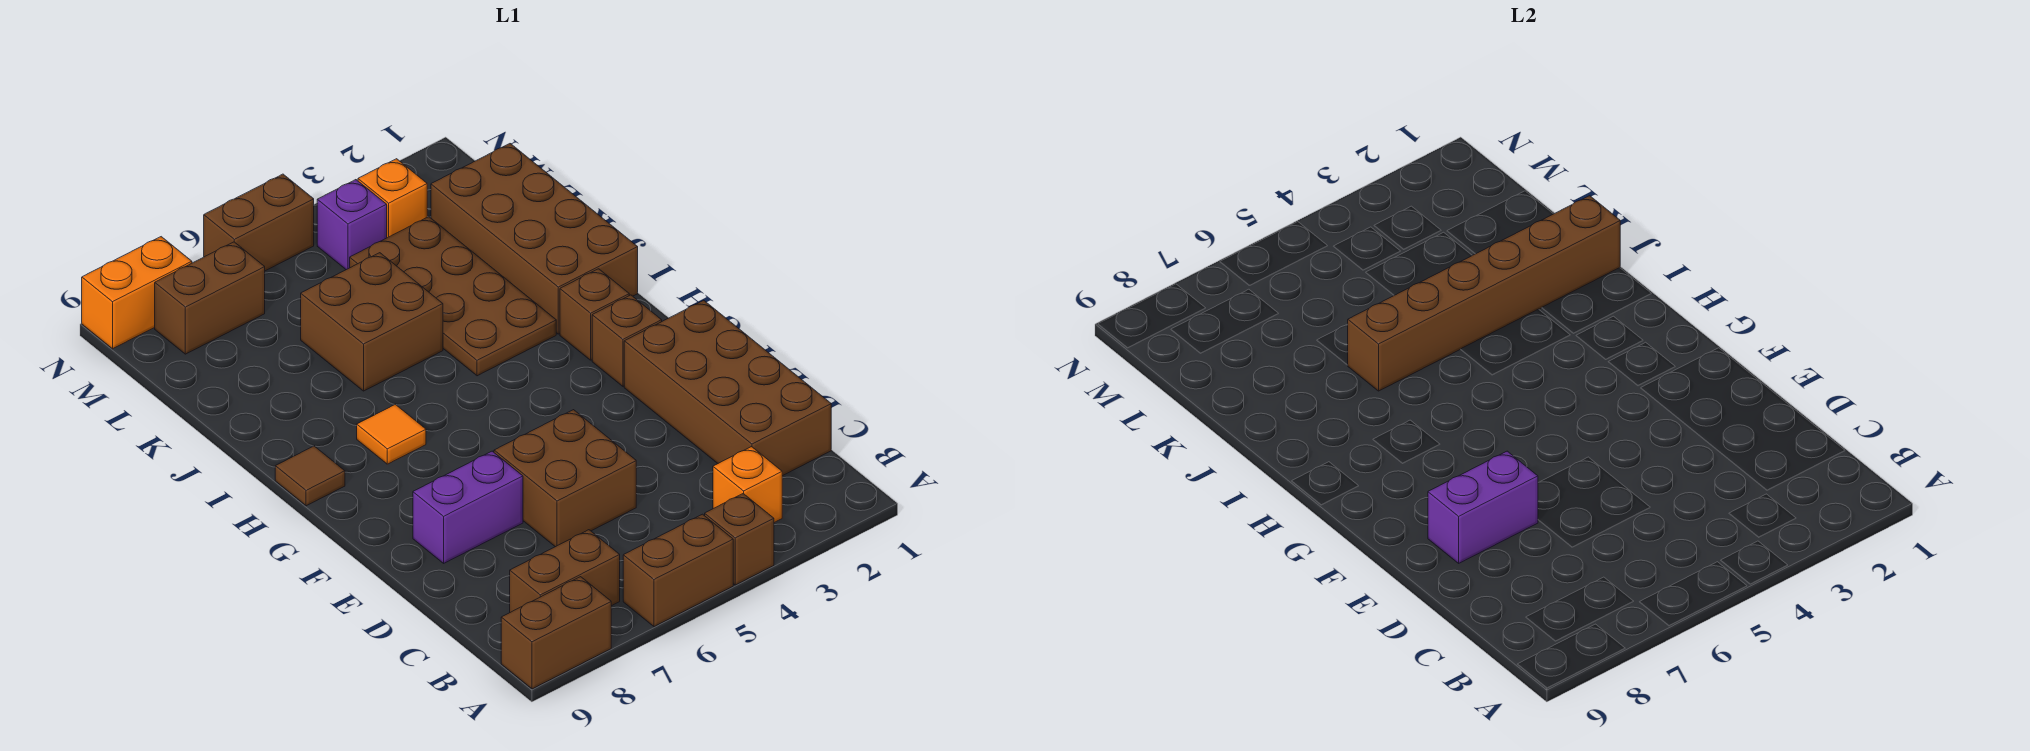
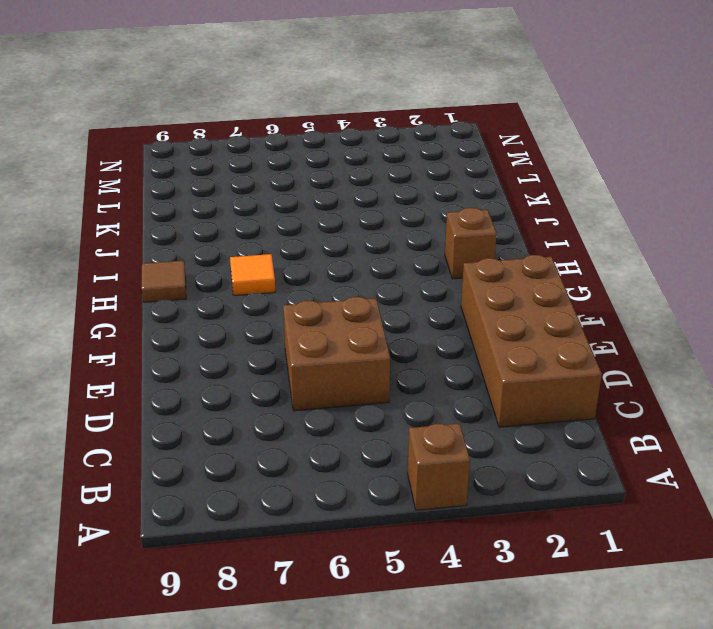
none -> brown 1x2 brick [623,514,733,627]
none -> brown 1x2 brick [501,577,611,689]
none -> orange 1x1 brick [713,447,782,523]

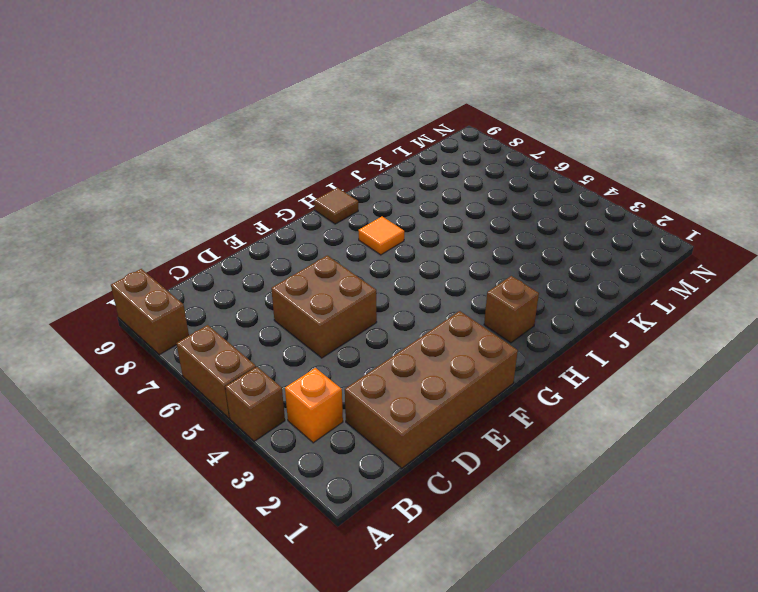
none -> brown 1x2 brick [510,530,620,612]
none -> purple 1x2 brick [413,451,523,563]
none -> brown 1x1 brick [592,295,662,386]

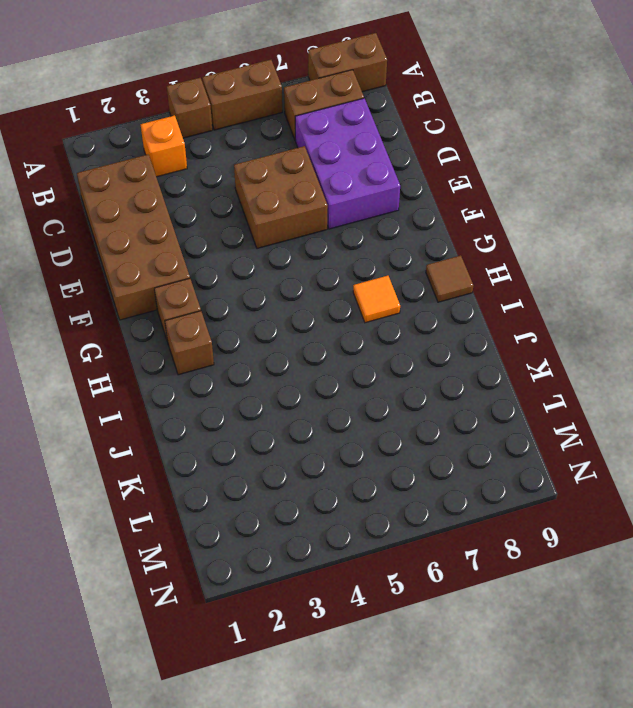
purple 2x3 brick [295,98,400,229] -> purple 1x2 brick [413,451,523,563]
none -> brown 2x4 brick [431,144,638,334]
none -> brown 2x4 plate [350,217,556,376]
none -> brown 2x2 brick [301,253,443,391]

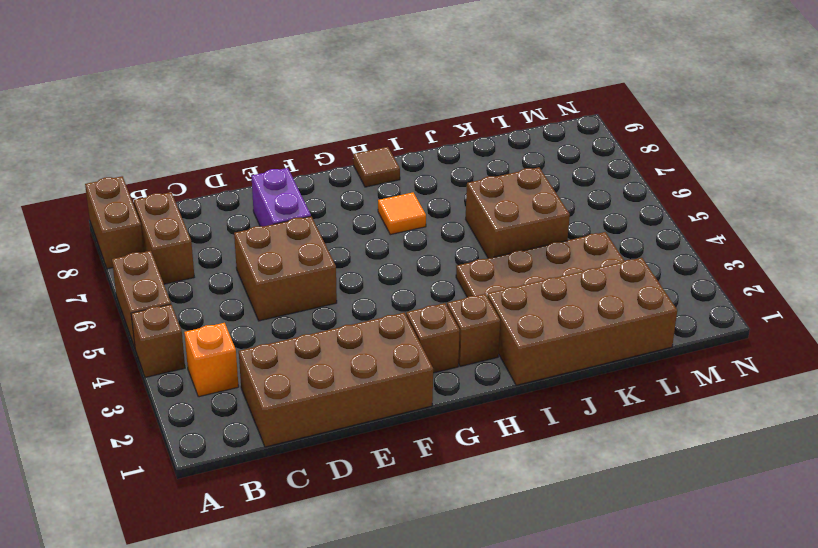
none -> orange 1x1 brick [358,159,427,238]
none -> purple 1x1 brick [317,180,387,270]
none -> brown 1x2 brick [155,242,265,354]

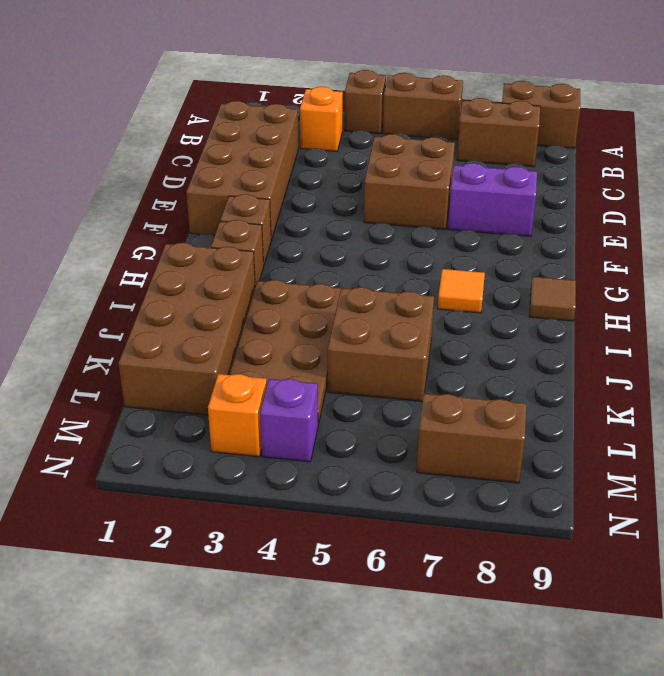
none -> brown 1x2 brick [204,174,314,271]
none -> orange 1x2 brick [82,237,192,349]
none -> purple 1x2 brick [1428,451,1538,563]

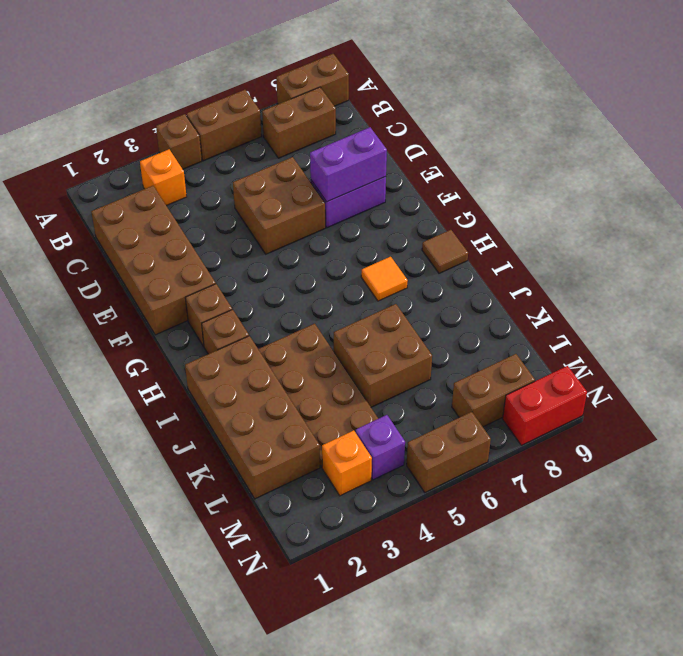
red 1x2 brick [503,366,587,445] -> orange 1x2 brick [82,237,192,349]
none -> brown 1x6 brick [1348,196,1620,391]

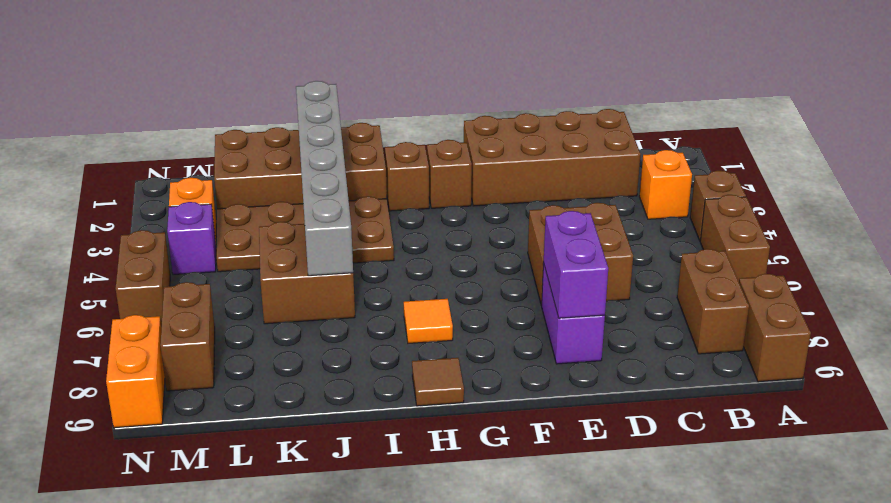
grey 1x6 brick [296,81,353,276] -> brown 1x6 brick [1348,196,1620,391]

